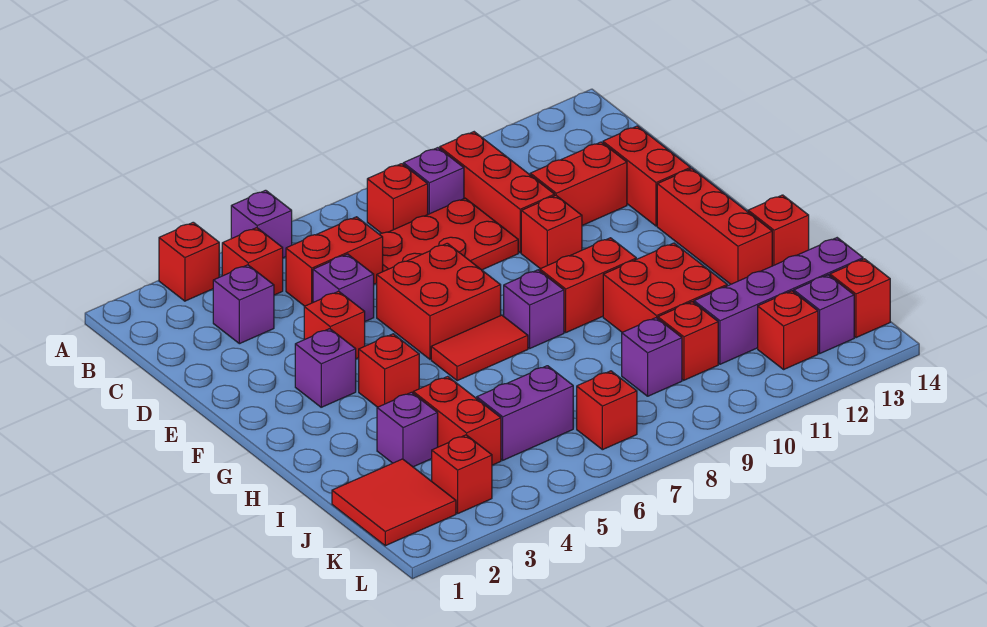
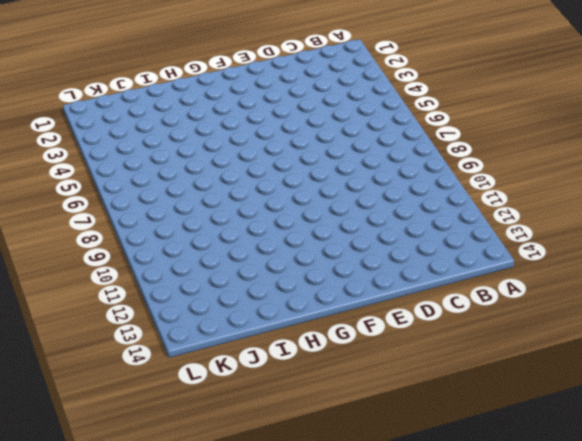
none -> red 1x1 brick [159,222,219,301]
none -> purple 1x1 brick [231,190,292,258]
none -> red 1x1 brick [222,228,283,295]
none -> red 1x1 brick [367,164,428,233]

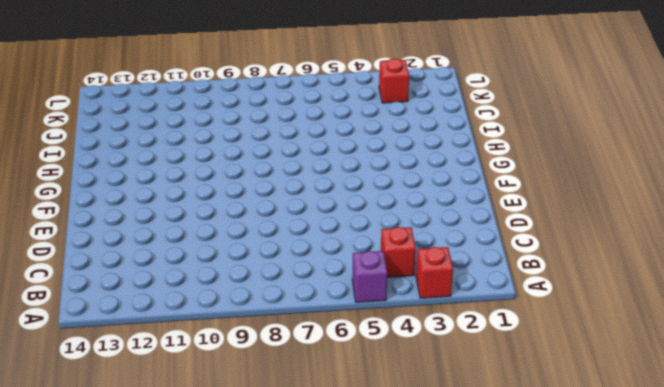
none -> red 1x1 brick [367,164,428,233]
none -> purple 1x1 brick [403,148,464,214]
none -> red 1x3 brick [440,132,555,253]
none -> purple 1x1 brick [213,265,274,344]

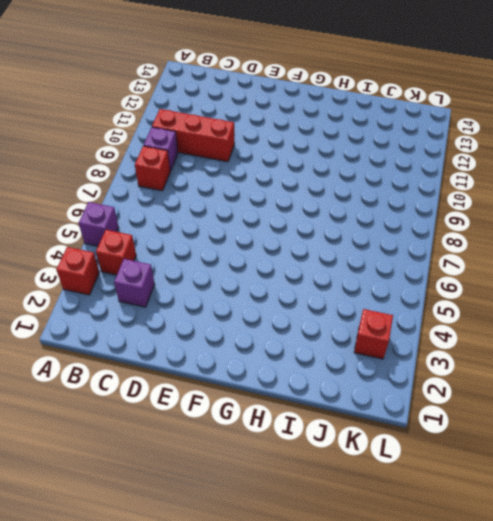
none -> red 1x2 brick [286,217,383,306]
none -> red 2x3 plate [379,198,518,271]
none -> purple 1x1 brick [313,254,374,321]
none -> red 1x2 brick [530,142,627,225]

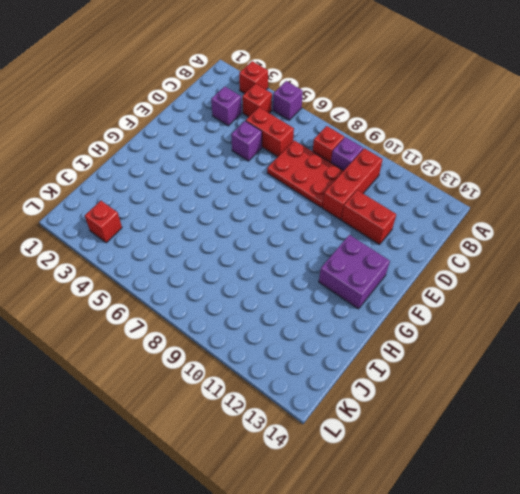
purple 2x2 brick [319,235,390,309] -> red 1x3 brick [657,169,772,284]
none -> red 1x2 brick [603,126,691,226]
none -> red 1x1 brick [304,291,365,359]
none -> red 2x2 brick [377,243,501,359]
none -> red 1x1 brick [521,195,582,269]

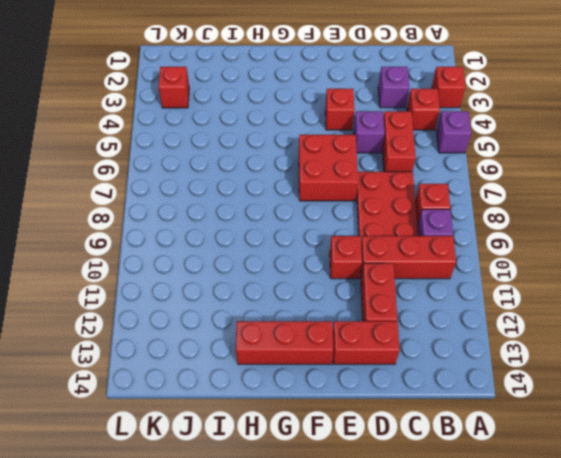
none -> purple 1x1 brick [295,329,356,407]
none -> red 1x1 brick [359,334,419,407]
none -> red 1x2 tile [431,315,528,381]
none -> purple 1x1 brick [504,270,564,348]

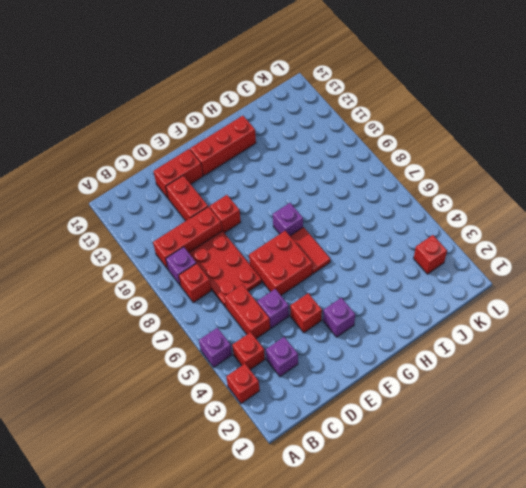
none -> red 1x1 brick [359,334,419,407]
none -> red 1x2 brick [540,238,636,332]
none -> red 2x2 brick [603,243,727,332]
none -> red 1x1 brick [748,195,809,266]

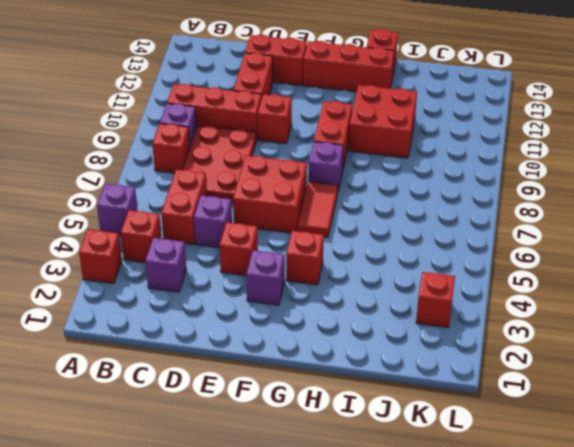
none -> purple 1x1 brick [377,392,438,467]
none -> red 1x2 brick [413,376,501,465]
none -> red 2x2 tile [332,459,456,546]
none -> purple 1x2 brick [477,366,573,460]

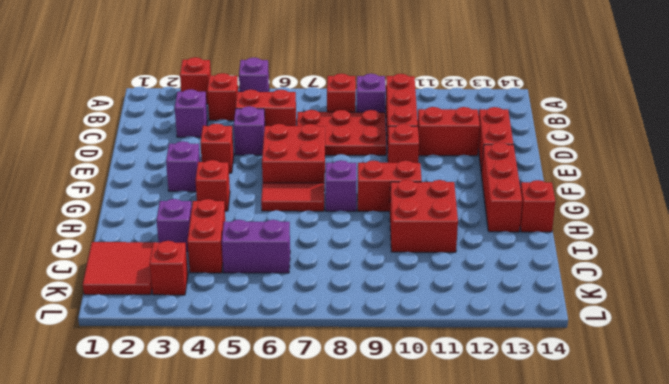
none -> purple 1x1 brick [622,318,682,396]
none -> red 1x1 brick [658,302,718,380]
none -> purple 1x4 brick [694,238,863,364]
none -> red 1x1 brick [577,371,637,450]

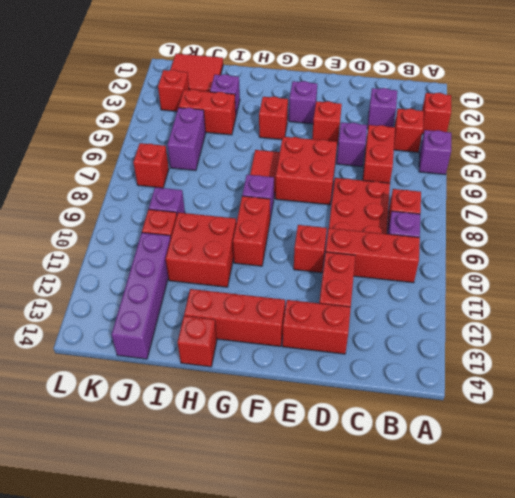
none -> red 1x1 brick [758,291,818,369]
none -> purple 1x1 brick [794,275,854,353]
none -> red 1x1 brick [830,259,890,338]

